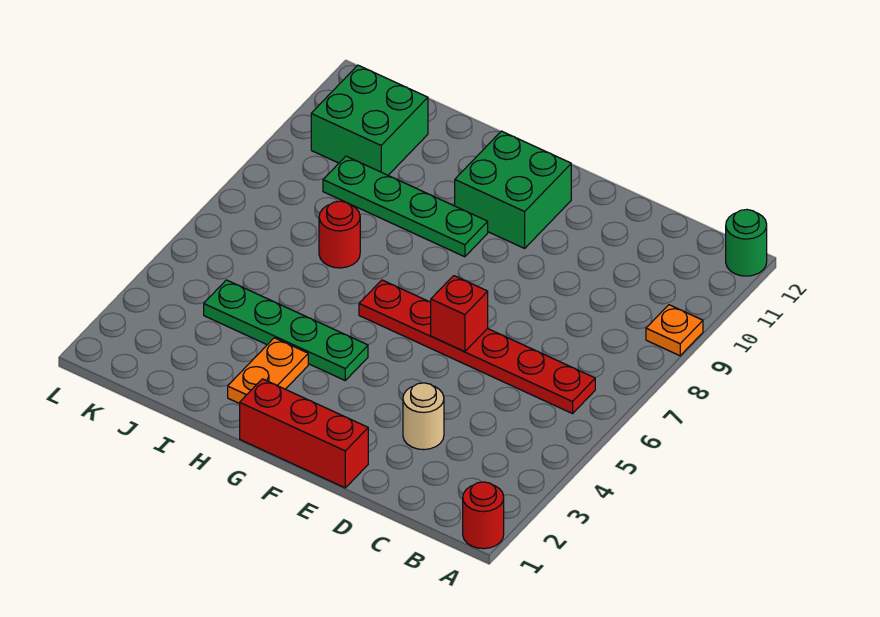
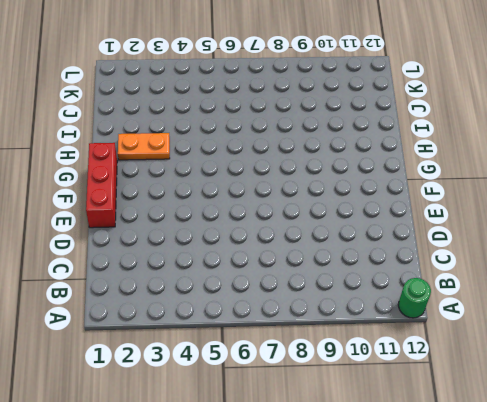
none -> red 1x1 round brick [463,482,504,549]
none -> orange 1x1 plate [646,305,703,356]
none -> red 1x6 plate [359,280,595,414]

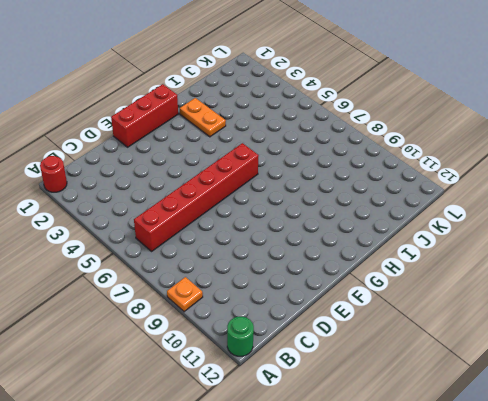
red 1x6 brick [134,143,259,251] -> red 1x6 plate [359,280,595,414]
none -> tan 1x1 round brick [403,383,444,450]
none -> green 2x2 brick [455,131,571,248]
none -> green 1x4 plate [204,280,368,380]

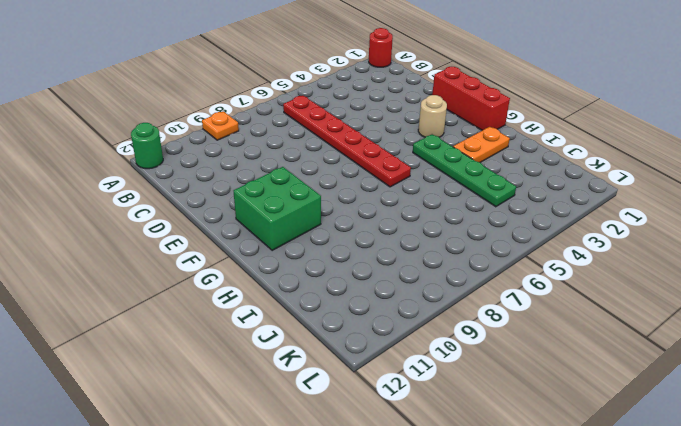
tan 1x1 round brick [418,95,447,137] -> tan 1x1 round brick moved to [403,383,444,450]
none -> green 1x4 plate [323,156,488,257]
none -> red 1x1 round brick [319,201,360,268]
none -> green 2x2 brick [311,65,428,175]

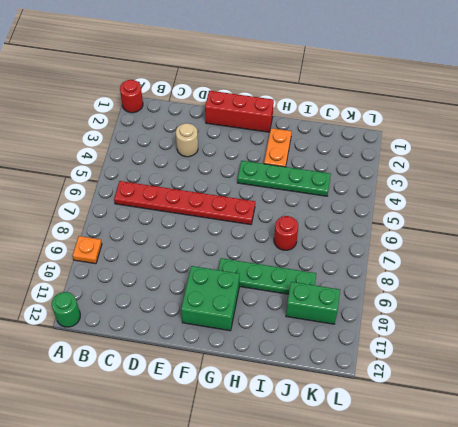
green 1x2 brick [286,282,340,324] -> green 2x2 brick [311,65,428,175]
none -> red 1x1 brick [431,276,488,352]

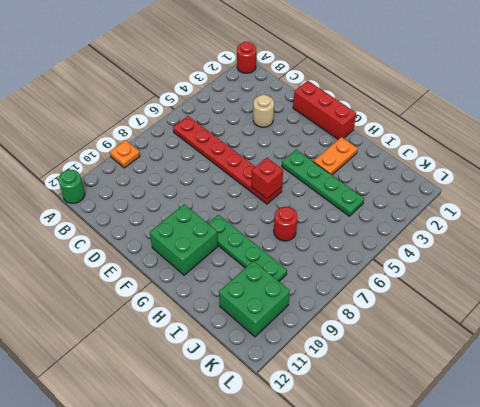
red 1x1 brick [251,158,283,199] -> red 1x1 brick moved to [431,276,488,352]

